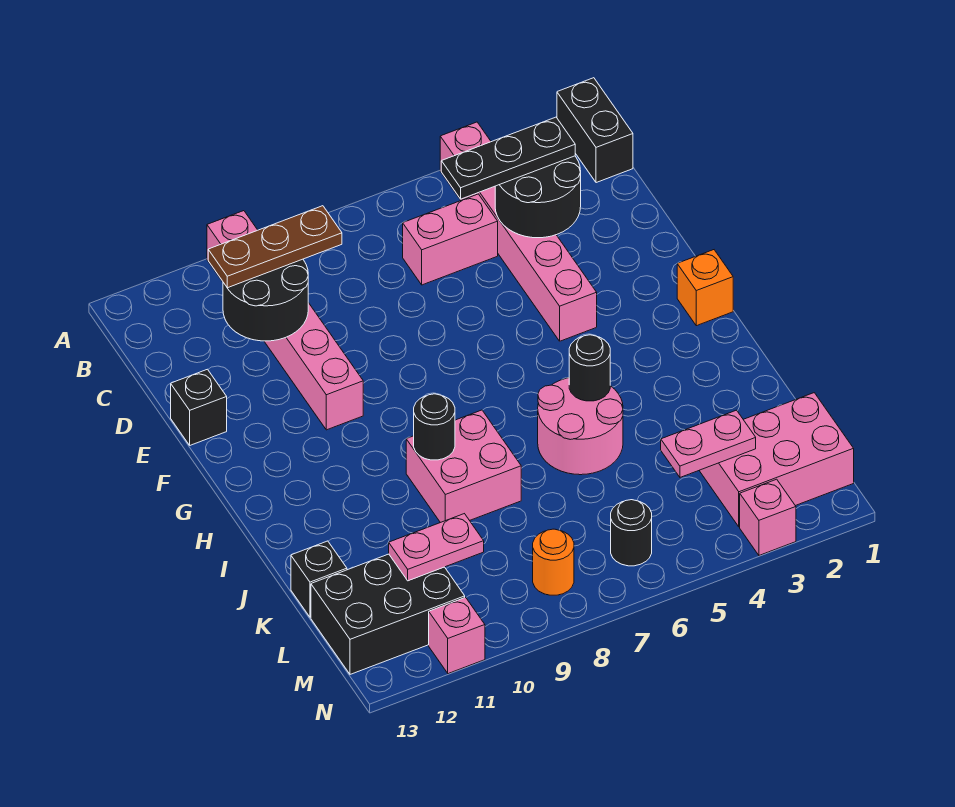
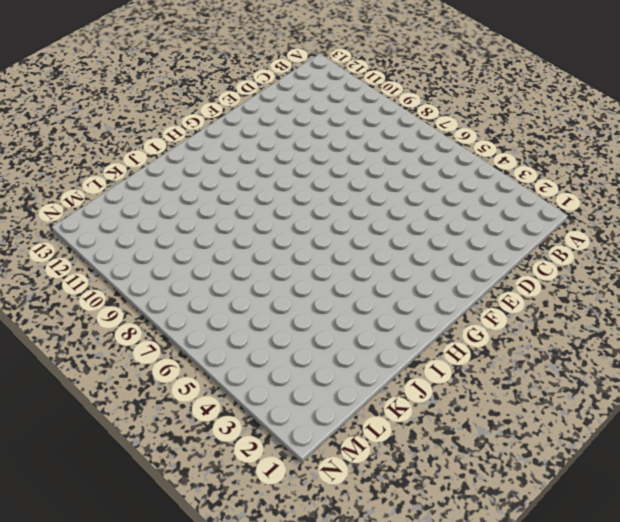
none -> black 1x2 brick [557,78,633,183]
none -> pink 1x6 brick [440,122,597,341]
none -> pink 1x6 brick [207,211,363,430]

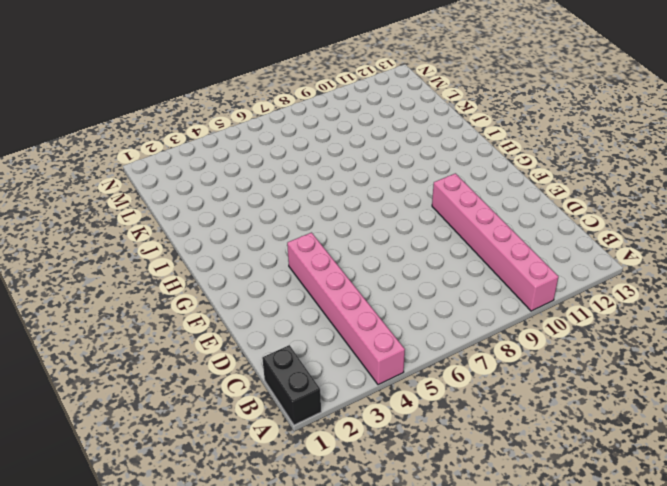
none -> pink 1x2 brick [403,194,498,285]
none -> black 1x1 brick [171,369,227,445]
none -> orange 1x1 brick [677,250,733,326]

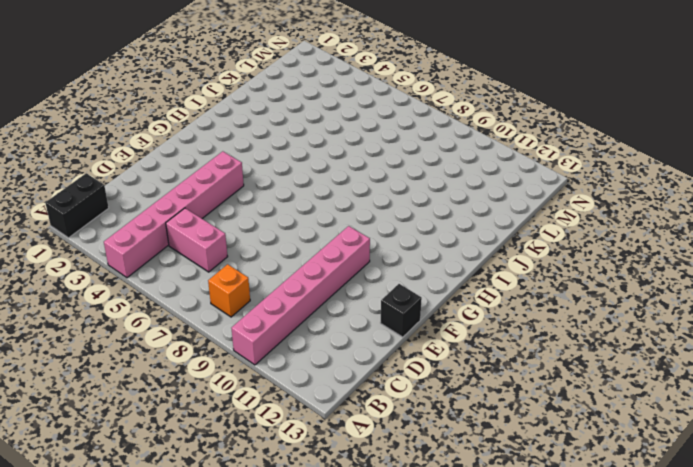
orange 1x1 brick [208,264,250,317] -> orange 1x1 brick moved to [677,250,733,326]
none -> pink 2x2 round brick [538,378,623,475]
none -> pink 2x2 brick [406,410,521,523]
none -> black 1x1 brick [291,541,347,617]

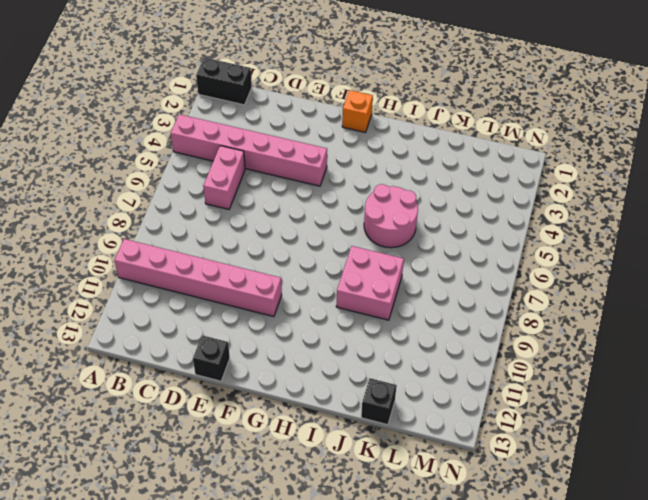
none -> pink 2x3 brick [700,393,854,527]
none -> black 2x3 brick [311,554,465,674]
none -> black 1x1 round brick [611,500,652,566]

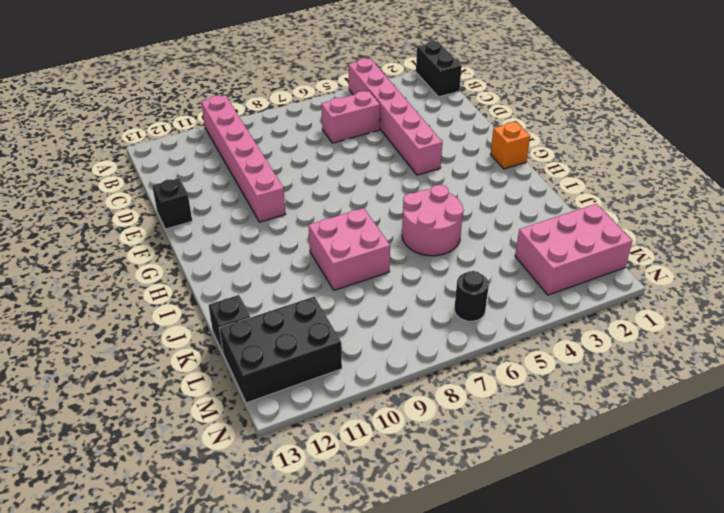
none -> orange 1x1 round brick [533,529,574,595]
none -> pink 1x1 brick [740,479,796,555]
none -> pink 1x1 brick [429,597,485,674]

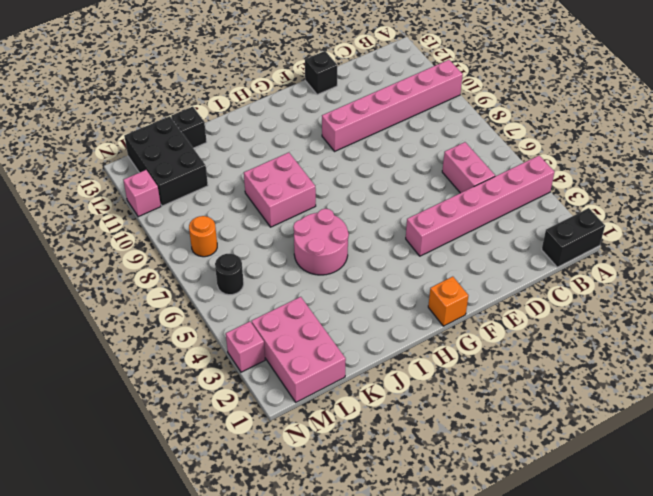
none -> black 2x2 round brick [495,156,581,238]
none -> black 2x2 round brick [223,259,308,341]
none -> black 1x1 round brick [569,335,610,401]

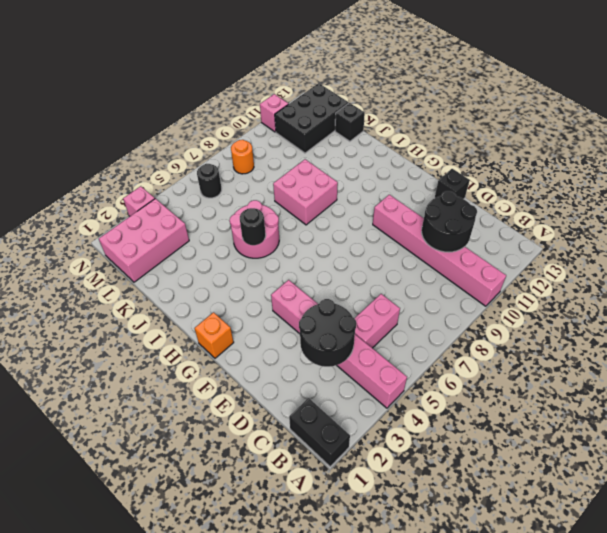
none -> black 1x1 round brick [414,394,455,460]
none -> pink 1x2 plate [661,410,756,477]
none -> pink 1x2 plate [389,514,484,581]

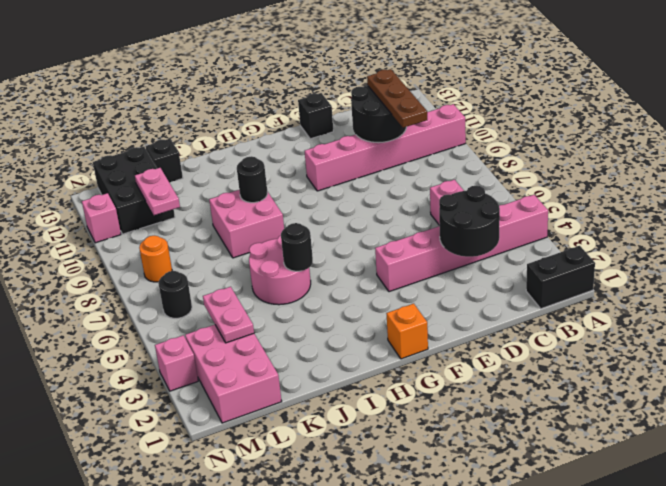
none -> black 1x3 plate [441,117,575,199]

